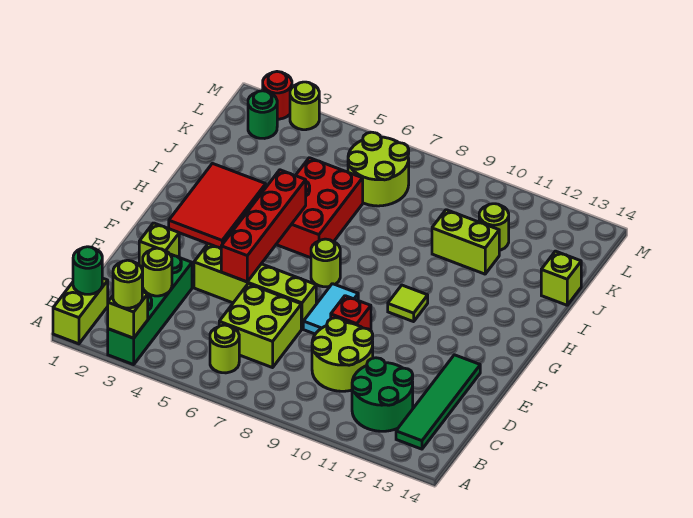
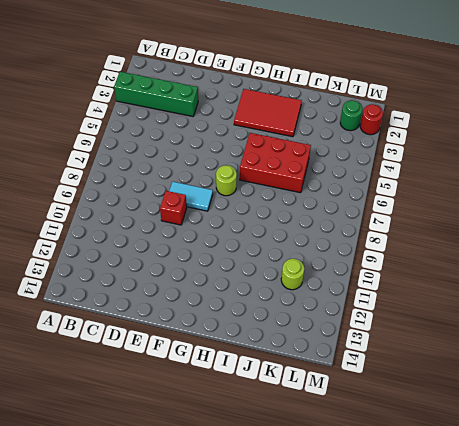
none -> lime 1x2 brick [53,278,108,344]
none -> lime 1x1 round brick [210,325,239,373]
none -> green 2x2 round brick [352,358,413,431]

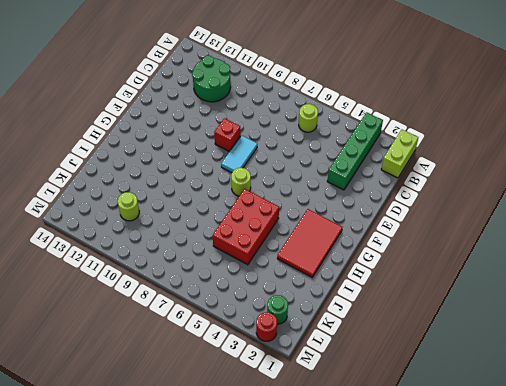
none -> green 1x4 tile [396,355,480,449]
none -> lime 2x2 brick [219,284,301,368]
none -> lime 2x2 round brick [312,318,373,391]

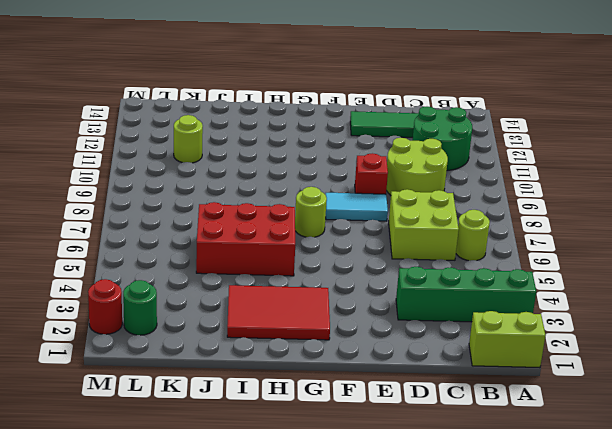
none -> lime 1x1 brick [139,223,179,269]
none -> lime 1x4 brick [194,244,316,329]
none -> lime 1x1 tile [388,285,428,322]

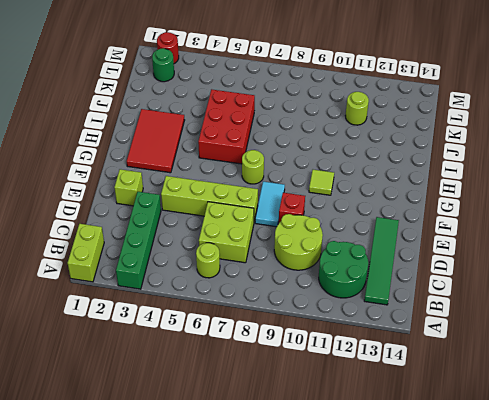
none -> lime 1x2 brick [432,210,499,274]
none -> lime 1x1 brick [541,251,581,305]
none -> lime 2x2 round brick [348,132,409,206]

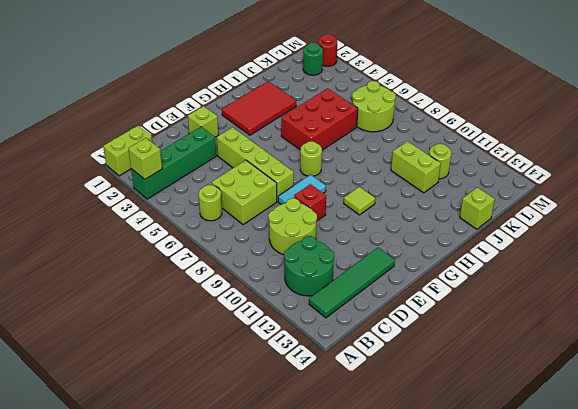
none -> lime 1x1 round brick [290,82,319,130]
none -> green 1x1 round brick [73,247,102,294]
none -> lime 1x1 round brick [142,248,172,296]

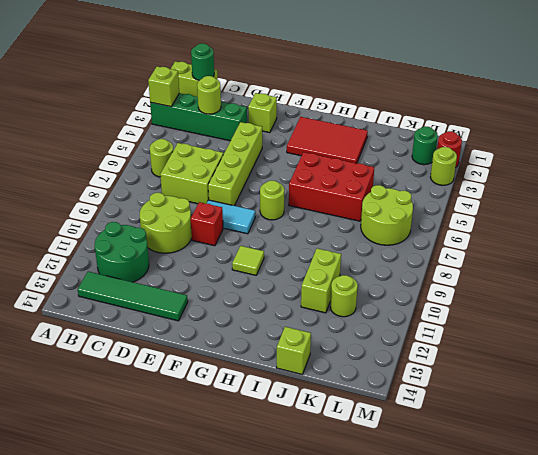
none -> red 1x4 brick [221,170,306,282]
none -> lime 1x1 round brick [113,260,142,308]

